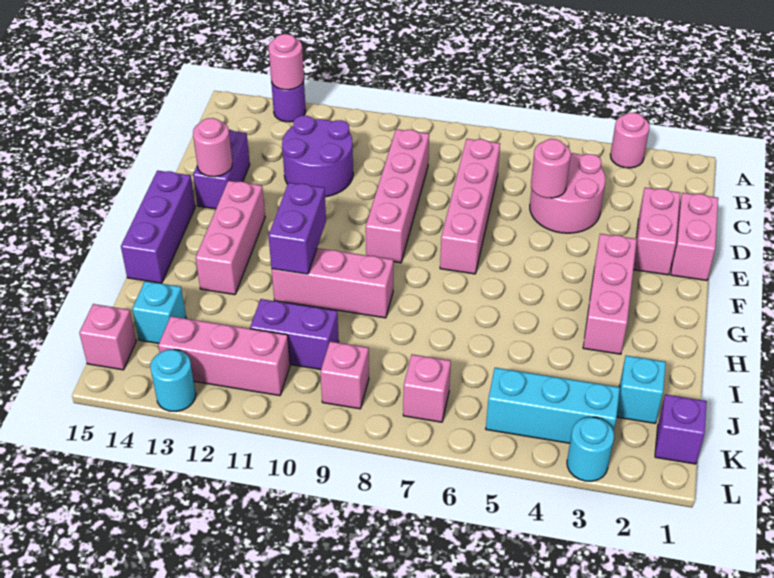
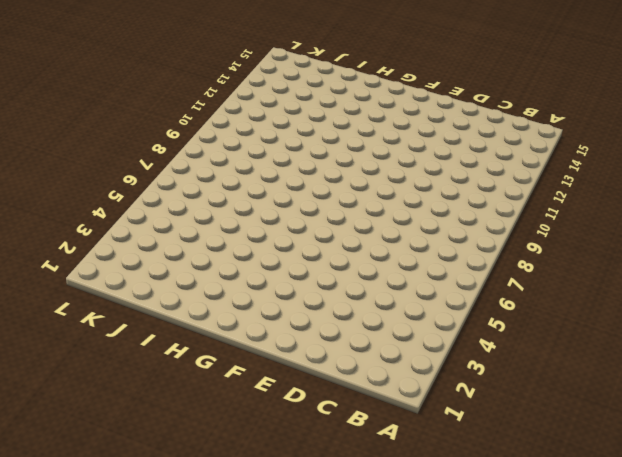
none -> pink 1x1 round brick [610,113,649,168]
none -> purple 1x1 round brick [271,81,306,122]
none -> pink 2x2 round brick [530,153,605,233]

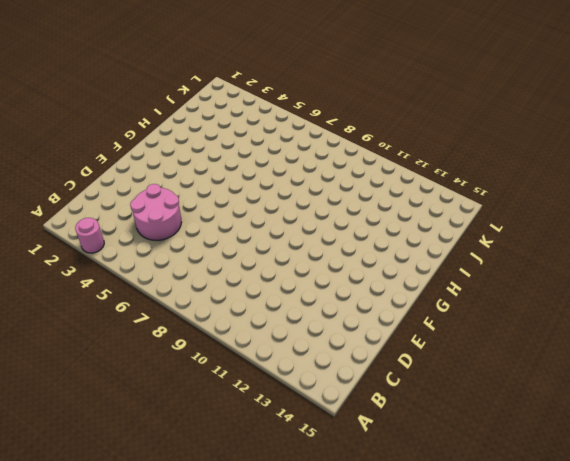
none -> purple 1x1 round brick [271,81,306,122]
none -> pink 1x4 brick [440,139,500,274]
none -> pink 1x4 brick [366,129,429,263]

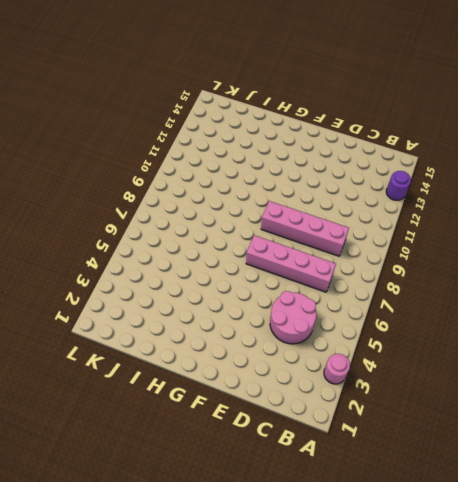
none -> purple 2x2 round brick [282,116,353,197]
none -> pink 1x2 brick [671,193,718,280]
none -> pink 1x2 brick [633,188,680,275]

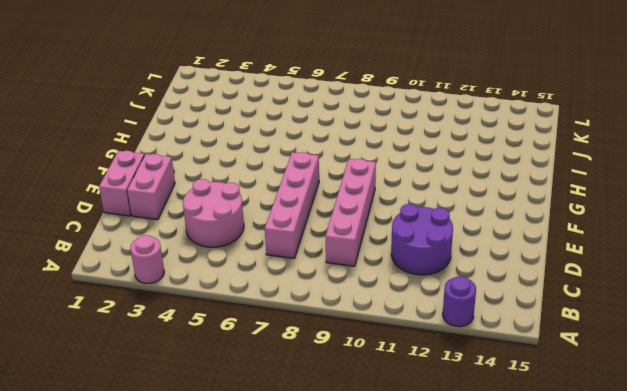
none -> purple 1x2 brick [193,129,250,209]
none -> pink 1x3 brick [583,234,637,354]
none -> pink 1x3 brick [196,181,265,295]

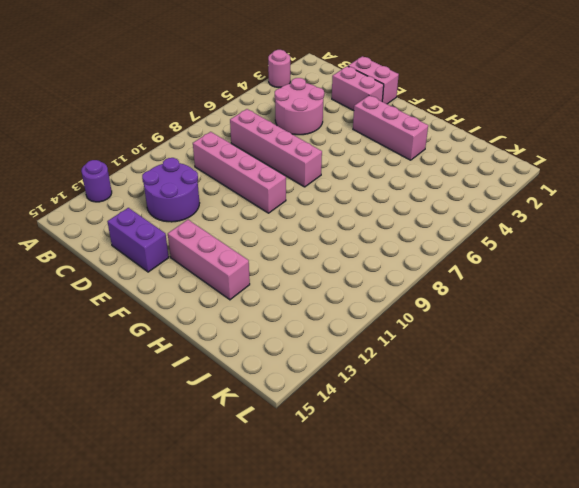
none -> purple 1x3 brick [121,171,195,283]
none -> pink 1x3 brick [272,248,393,318]
none -> cyan 1x1 brick [617,356,666,423]

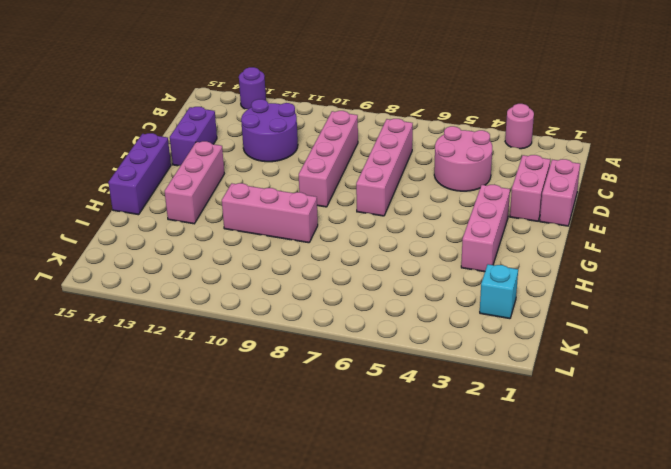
none -> purple 1x2 brick [250,299,339,370]
none -> cyan 1x1 brick [132,281,186,343]
none -> purple 1x1 brick [655,394,707,464]

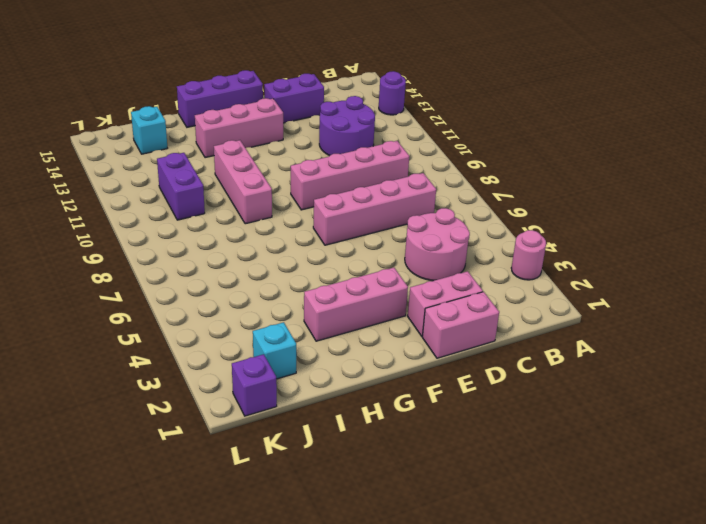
none -> cyan 1x3 brick [486,368,620,443]
none -> pink 1x1 brick [403,354,451,422]
none -> pink 1x1 brick [320,341,369,409]

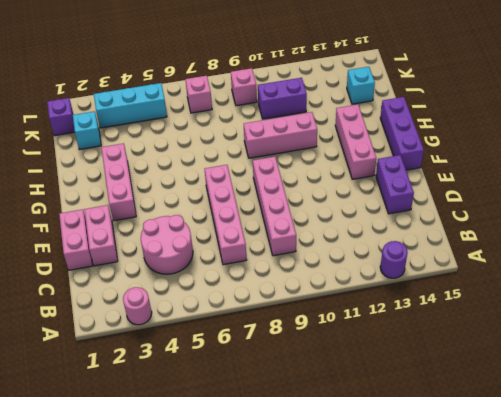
none -> purple 2x2 round brick [282,116,353,197]
none -> pink 1x3 brick [158,316,290,396]
none -> pink 1x1 brick [79,304,136,370]

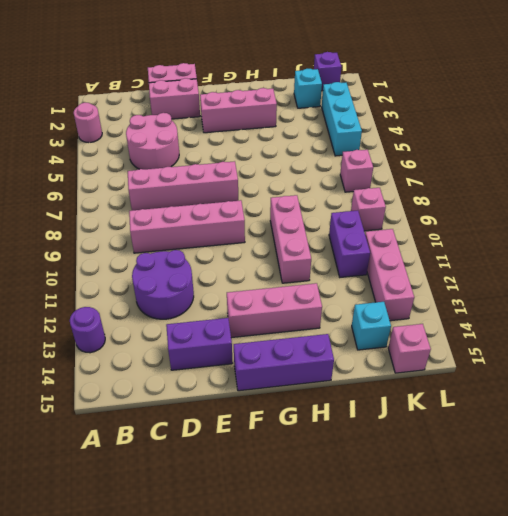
none -> cyan 1x1 round brick [567,417,614,481]
none -> cyan 1x1 round brick [150,350,196,411]
none -> pink 1x1 round brick [269,34,304,90]

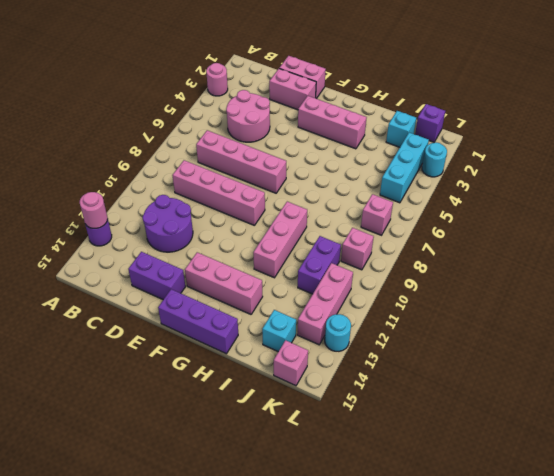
none -> pink 1x1 round brick [531,139,571,198]
none -> pink 1x1 round brick [193,118,232,177]
none -> purple 1x2 brick [268,183,326,274]

